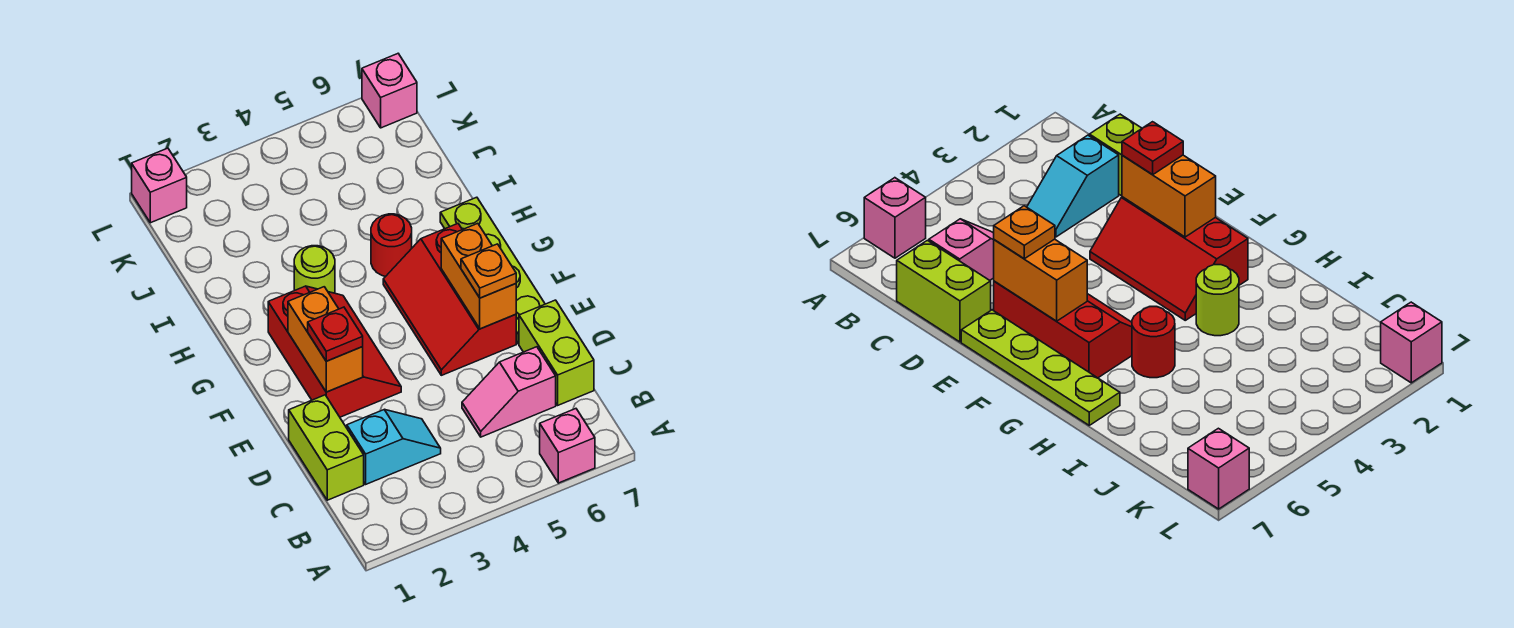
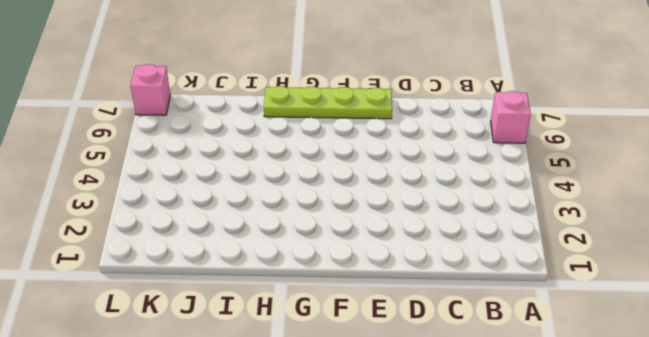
none -> lime 1x2 brick [289,395,364,500]
none -> cyan 1x2 slope [347,410,441,484]
none -> pink 1x2 slope [462,347,556,437]

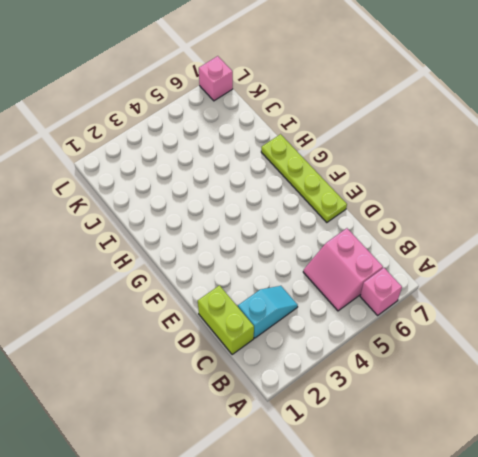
pink 2x2 slope [303,228,383,311] -> pink 1x2 slope [462,347,556,437]
none -> lime 1x2 brick [519,300,594,405]
none -> red 2x3 slope [268,286,401,417]
none -> red 2x3 slope [383,224,516,375]

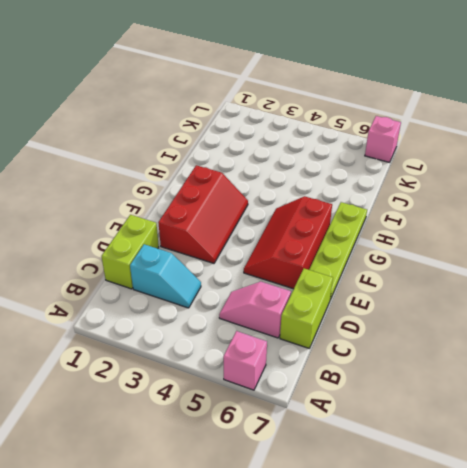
none -> lime 1x1 round brick [294,246,335,293]
none -> red 1x1 round brick [371,214,412,277]
none -> pink 1x1 brick [132,148,187,223]

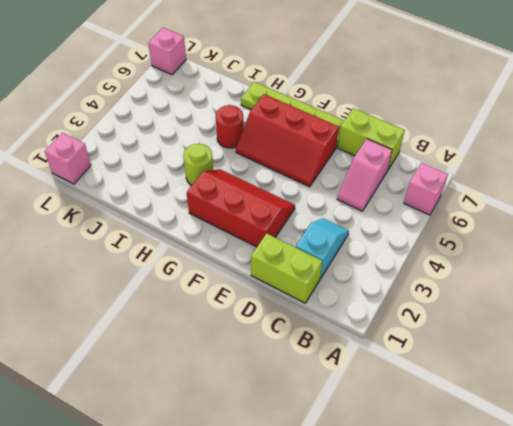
none -> orange 1x2 brick [288,287,363,392]
none -> orange 1x2 brick [441,223,516,329]
none -> red 1x1 plate [308,307,363,361]

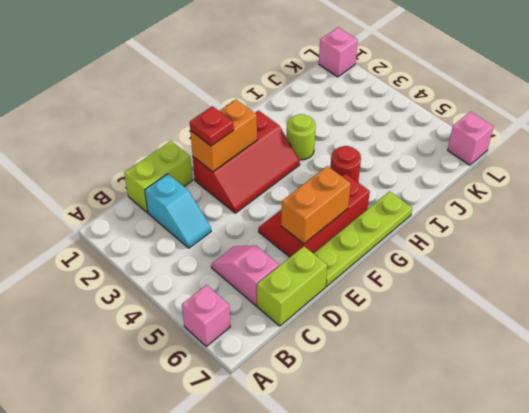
none -> orange 1x1 plate [461,244,516,298]

